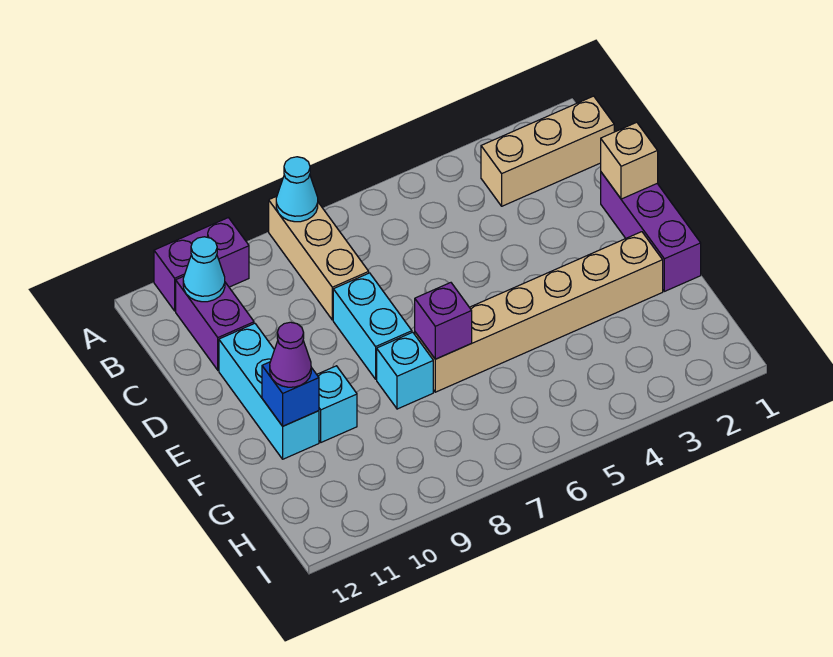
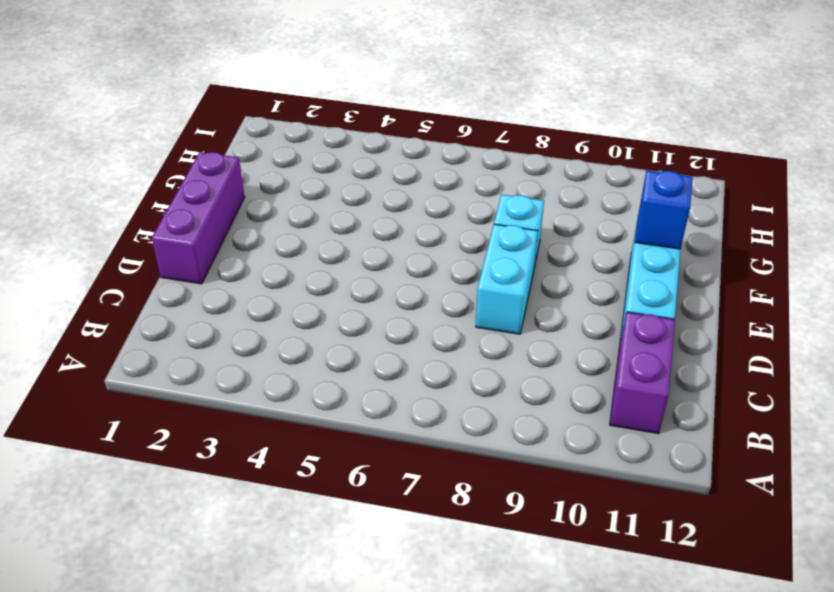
none -> tan 1x3 brick [269,196,369,320]
none -> purple 1x2 brick [154,218,249,311]
none -> tan 1x3 brick [481,96,614,206]

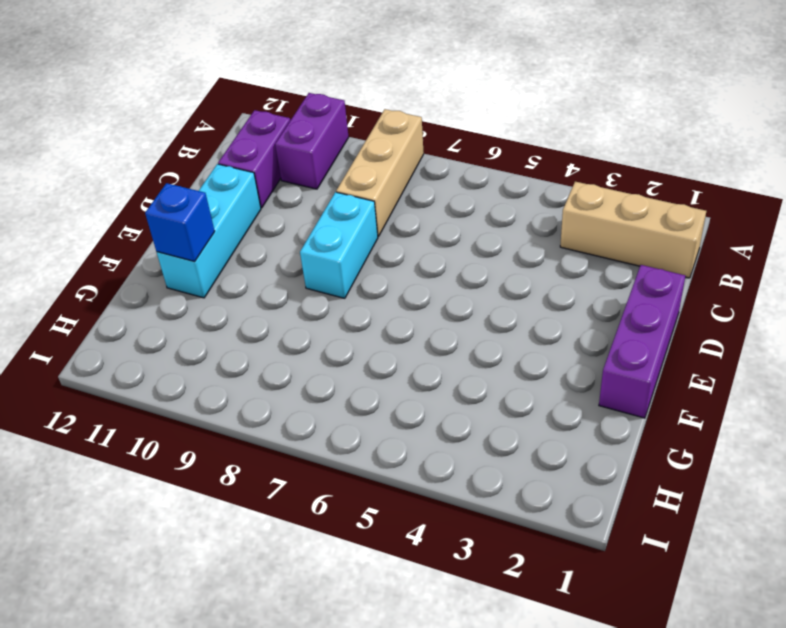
purple 1x2 brick [275,93,349,189] -> purple 1x2 brick turned to [154,218,249,311]
none -> tan 1x6 brick [415,232,663,392]
none -> cyan 1x1 brick [377,332,433,409]
none -> cyan 1x1 brick [317,366,357,442]

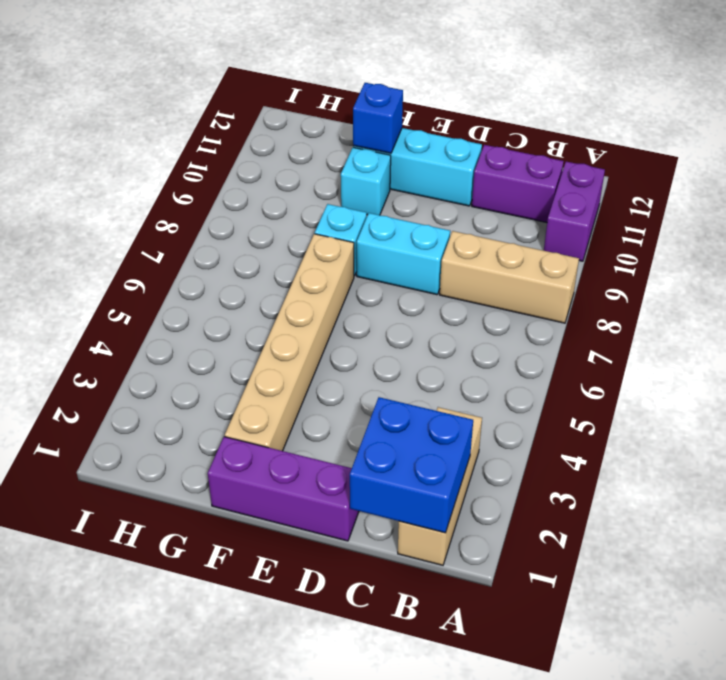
blue 2x2 brick [350,397,473,533] -> none
none -> cyan 1x1 cone [276,157,318,222]
none -> cyan 1x1 cone [183,237,225,302]
none -> tan 1x1 brick [601,122,658,199]

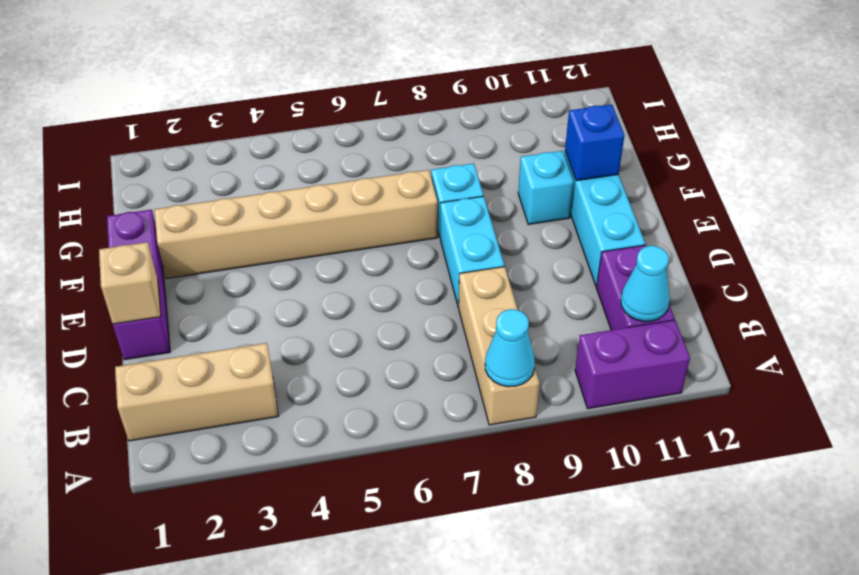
none -> purple 1x1 brick [415,283,472,359]
none -> purple 1x1 cone [270,322,311,387]

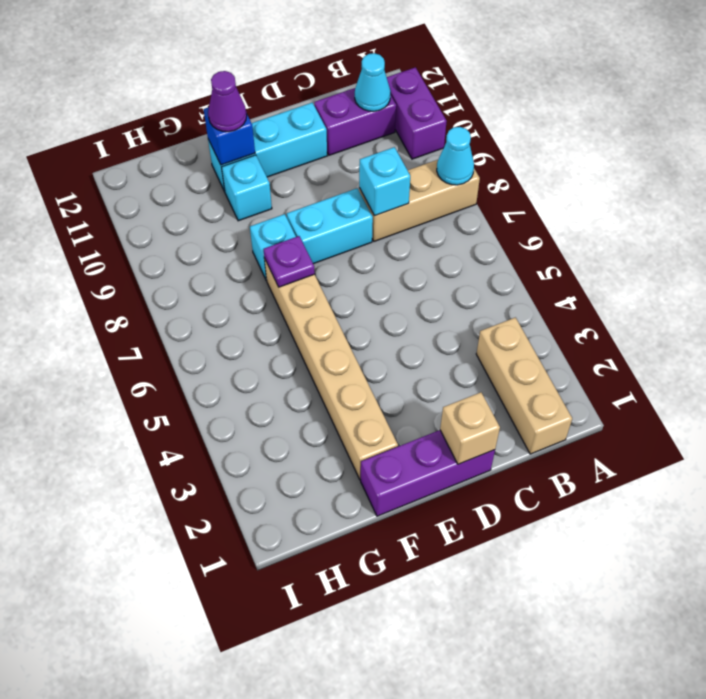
cyan 1x1 brick [359,147,410,216] -> none
purple 1x1 plate [264,236,315,287] -> purple 1x1 brick [415,283,472,359]

